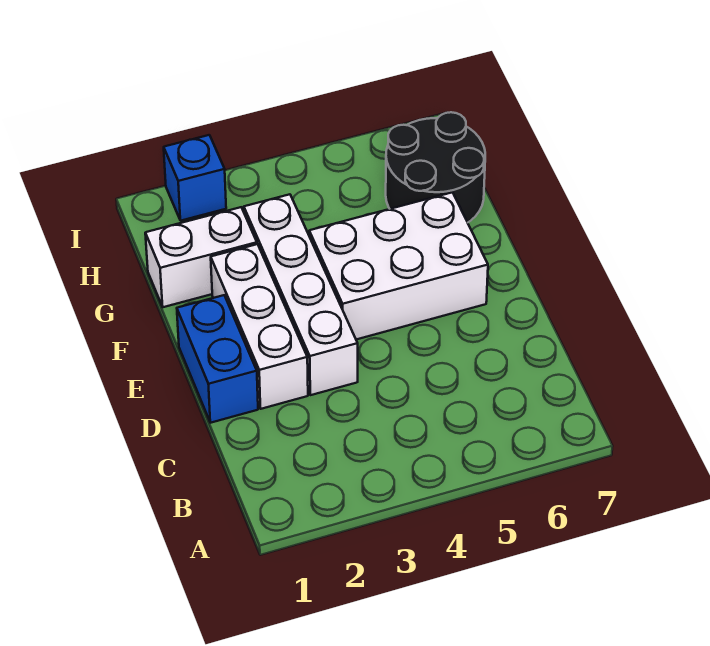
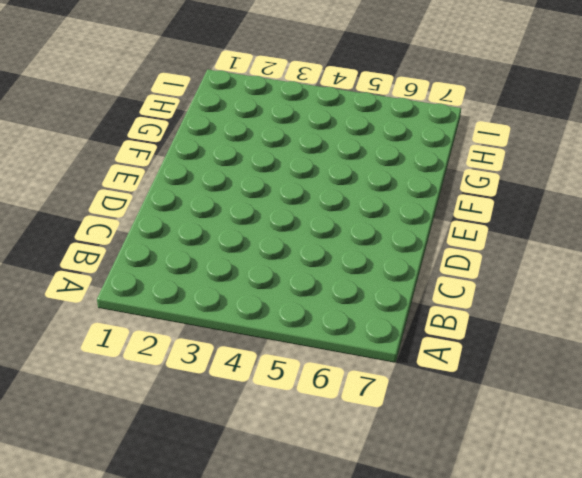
none -> blue 1x2 brick [177,295,258,423]
none -> white 1x3 brick [211,244,308,409]

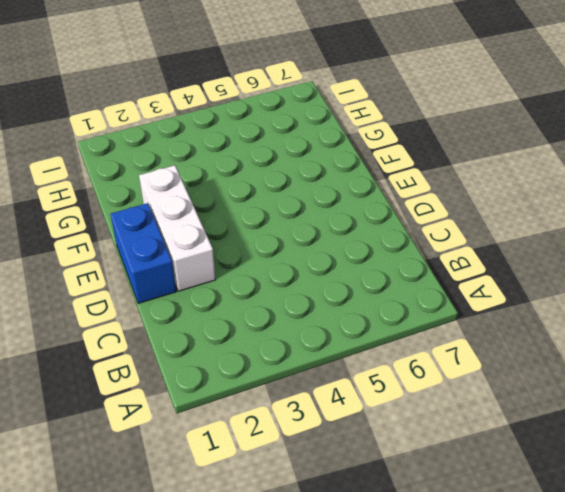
none -> white 1x4 brick [244,194,358,395]
none -> white 2x3 brick [309,192,488,340]

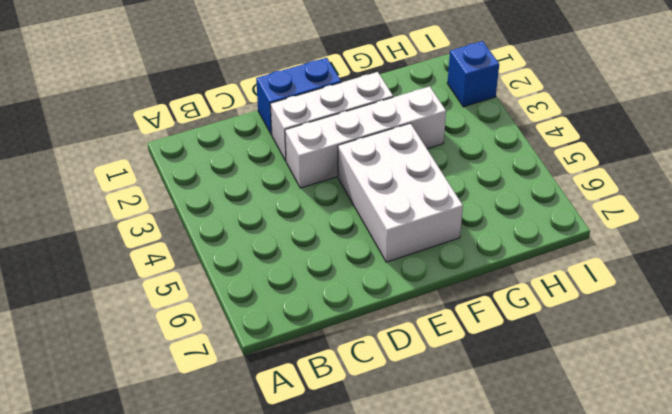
none -> white 1x2 brick [145,207,257,307]
none -> black 2x2 round brick [386,112,485,222]

